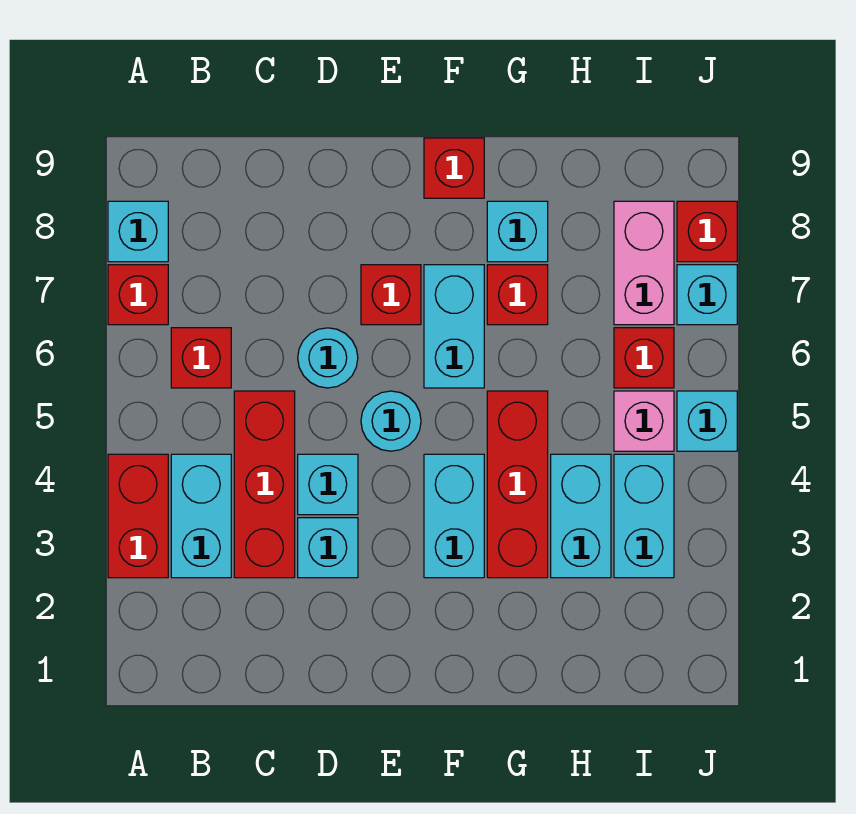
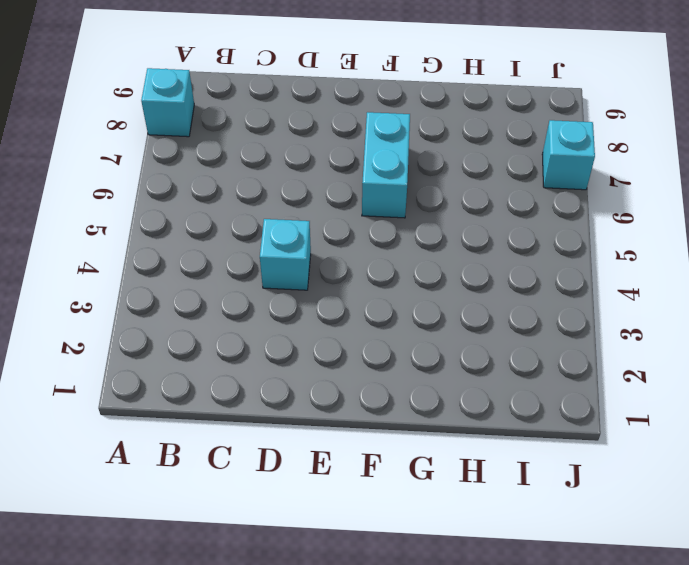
none -> red 1x2 brick [108,454,168,578]
none -> red 1x1 brick [108,265,168,325]
none -> cyan 1x2 brick [171,454,231,578]

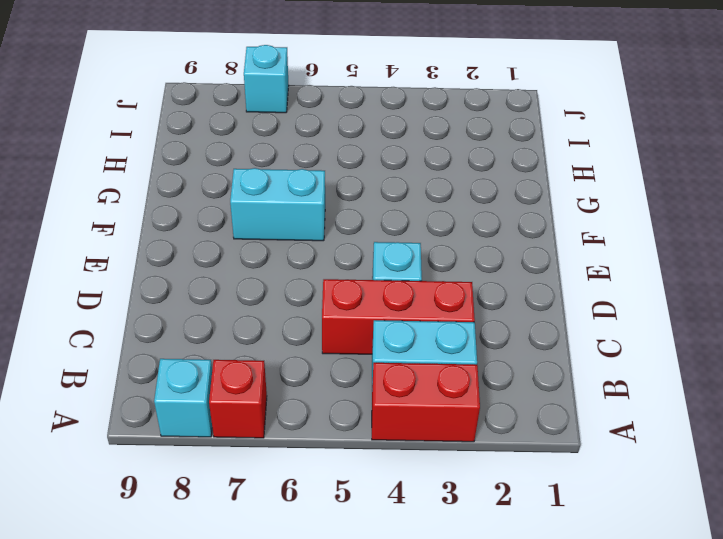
none -> red 1x1 brick [171,328,231,388]
none -> cyan 1x1 brick [298,518,358,578]
none -> cyan 1x1 round brick [298,328,358,388]

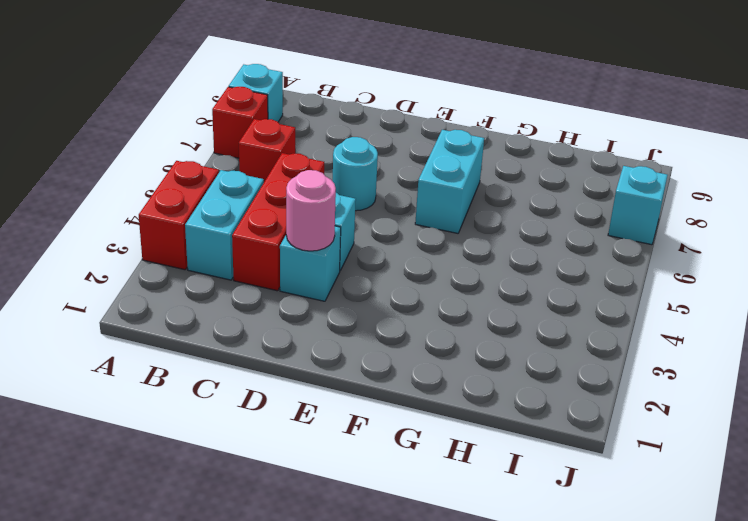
pink 1x1 round brick [286,170,336,251] -> none
none -> cyan 1x1 round brick [361,391,421,451]
none -> red 1x1 brick [361,265,421,325]
none -> cyan 1x2 brick [424,454,484,578]

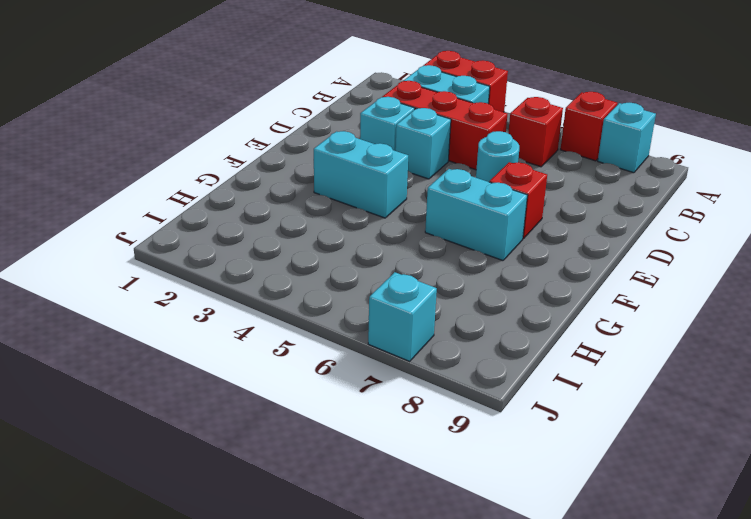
none -> cyan 1x1 round brick [361,391,421,451]
none -> red 1x1 brick [424,138,484,198]
none -> red 1x3 brick [487,391,548,578]

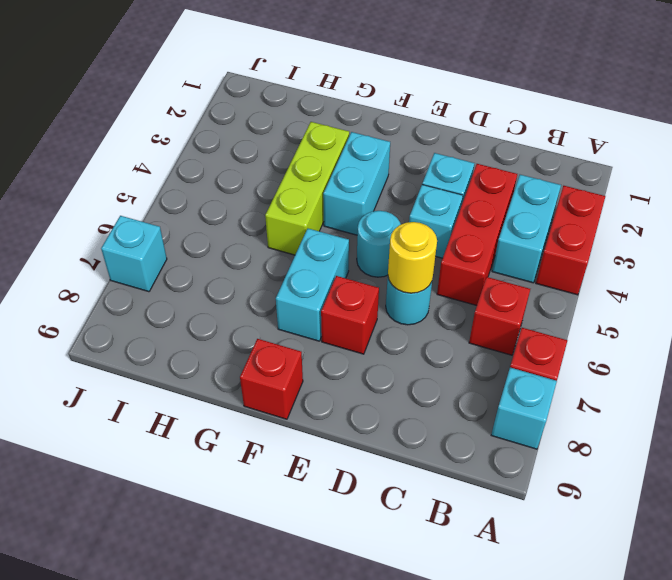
yellow 1x1 round brick [388,222,437,293] -> none
lime 1x3 brick [265,122,349,255] -> red 1x3 brick [487,391,548,578]
none -> red 1x1 brick [487,265,548,325]
none -> cyan 1x1 brick [487,201,548,262]
none -> cyan 1x2 brick [551,454,611,578]

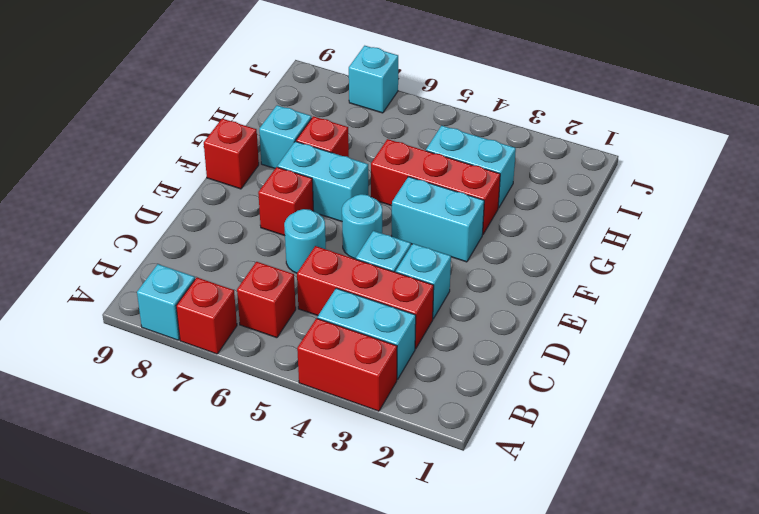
none -> cyan 1x2 brick [614,454,674,578]
none -> pink 1x1 brick [614,391,674,451]
none -> red 1x1 brick [614,328,674,388]

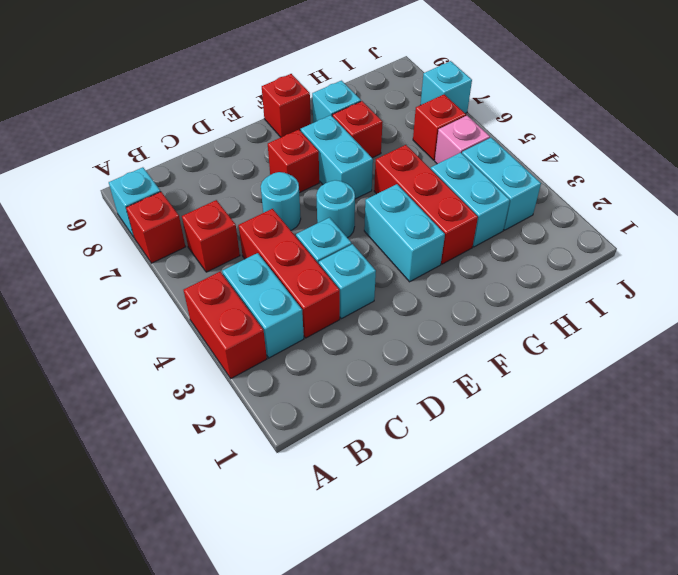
none -> pink 1x2 brick [614,201,674,325]
none -> cyan 1x1 brick [677,391,737,451]
none -> red 1x1 brick [677,201,737,262]

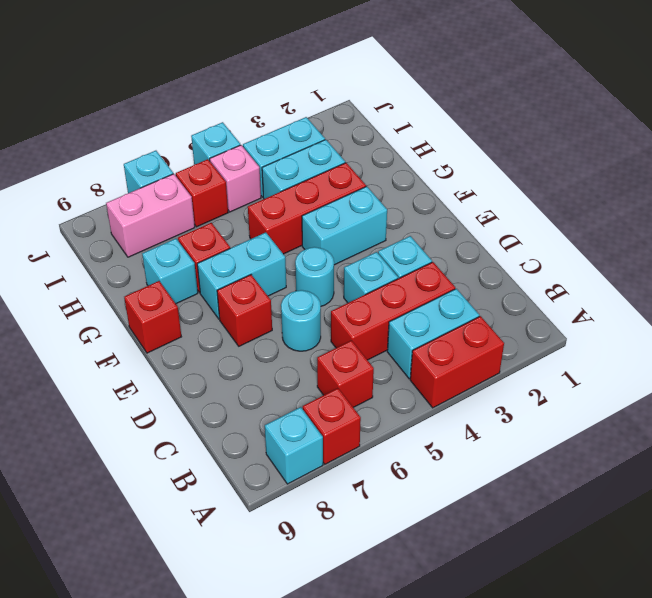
none -> red 1x1 brick [677,201,737,262]

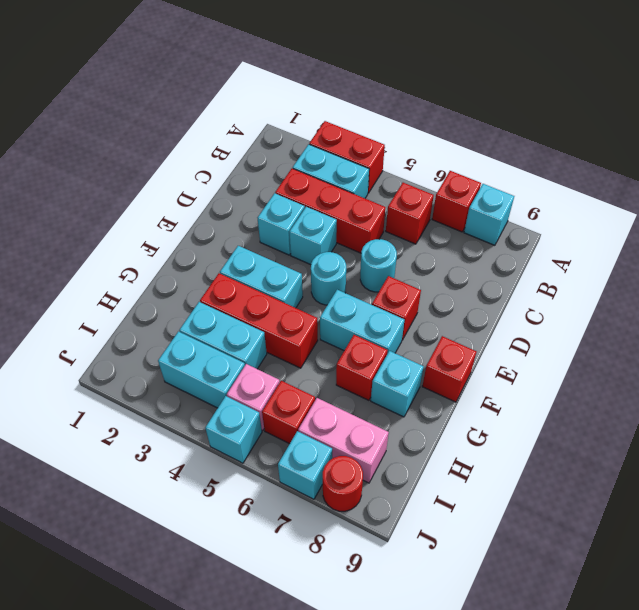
red 1x1 round brick [323,456,363,511] -> red 1x1 brick [677,201,737,262]

